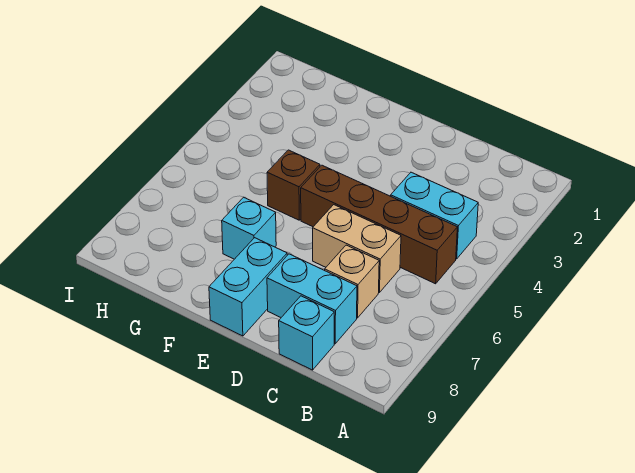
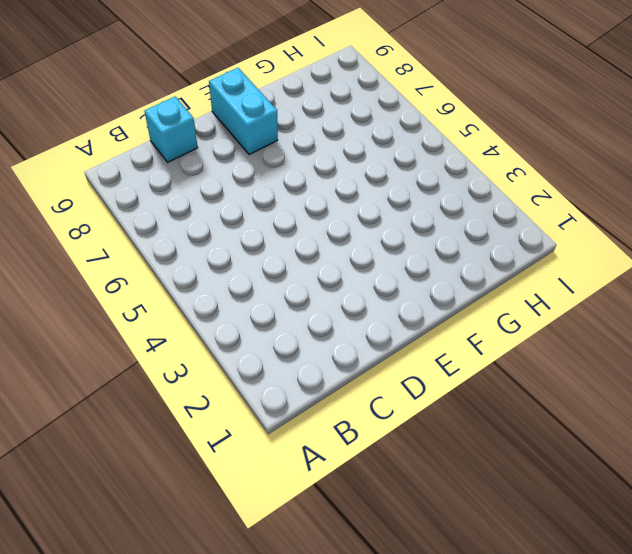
none -> cyan 1x2 brick [391,172,478,259]
none -> brown 1x4 brick [301,165,457,284]

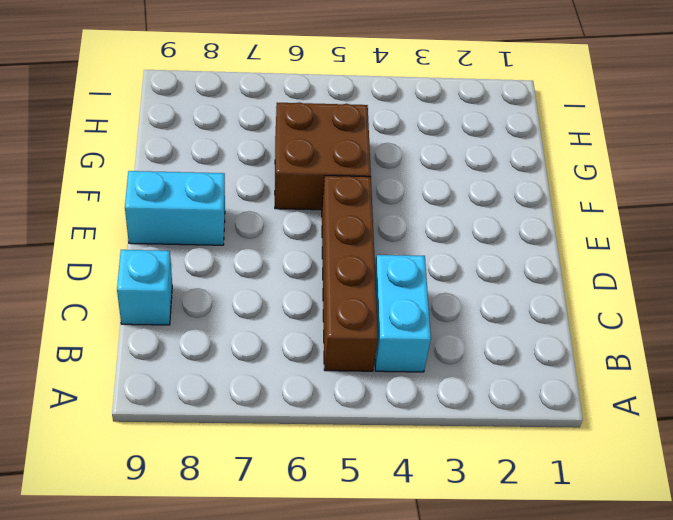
brown 2x2 brick [275,102,371,210] -> brown 1x1 brick [267,150,320,220]
none -> tan 1x2 brick [313,205,401,293]
none -> tan 1x1 brick [325,245,379,318]

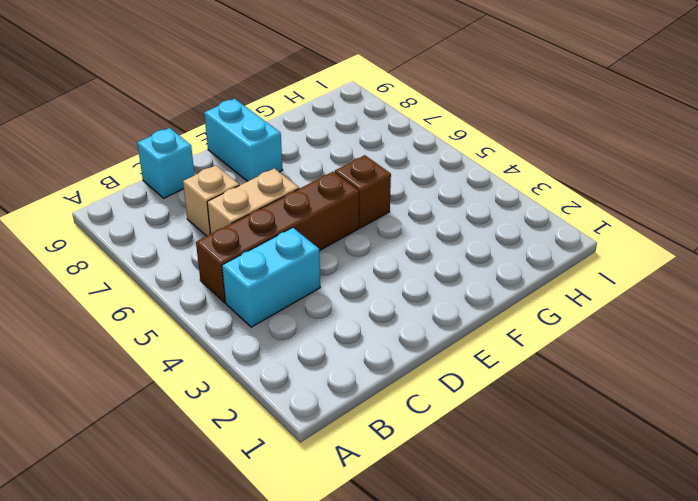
none -> cyan 1x2 brick [267,254,357,344]
none -> cyan 1x1 brick [222,197,276,259]

